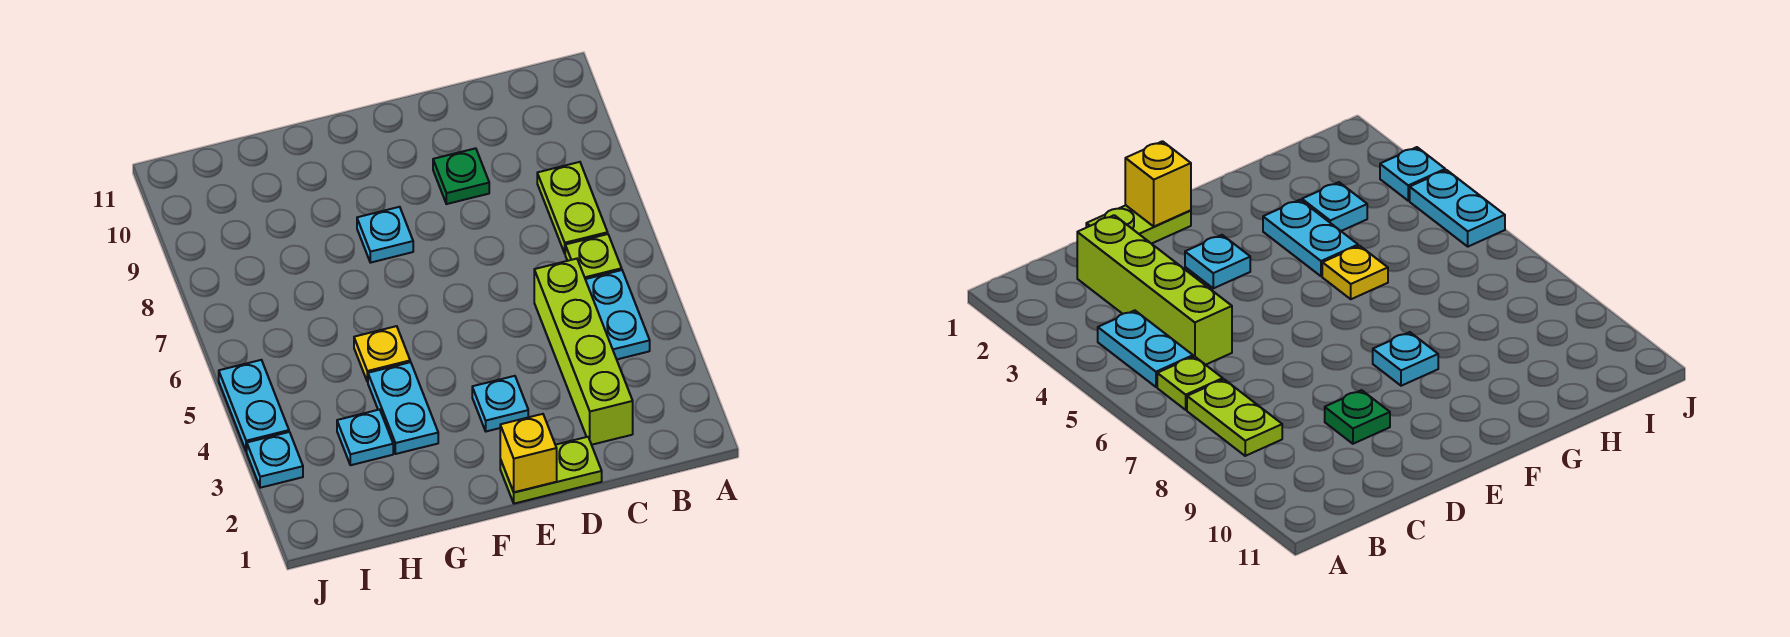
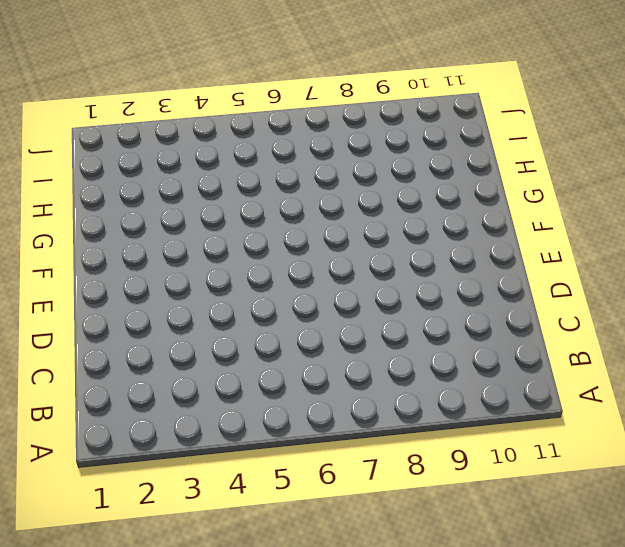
none -> cyan 1x2 plate [585,270,650,359]
none -> lime 1x1 plate [565,234,622,279]
none -> lime 1x2 plate [537,162,608,253]

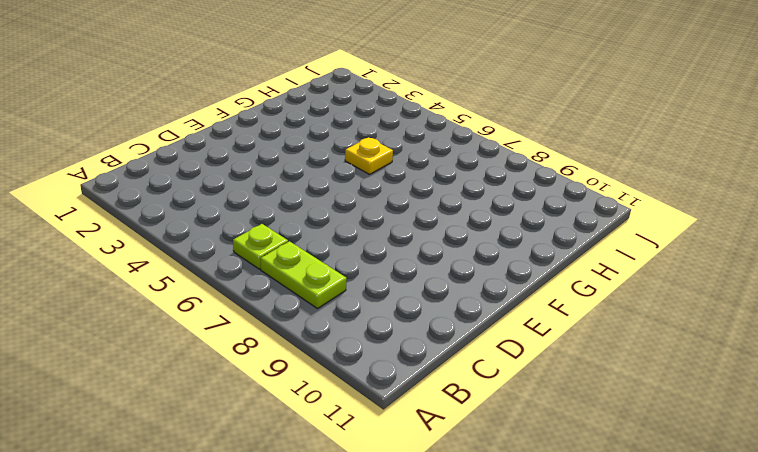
none -> cyan 1x2 plate [585,270,650,359]
none -> lime 1x4 brick [534,259,633,445]
none -> lime 1x2 plate [500,437,602,504]

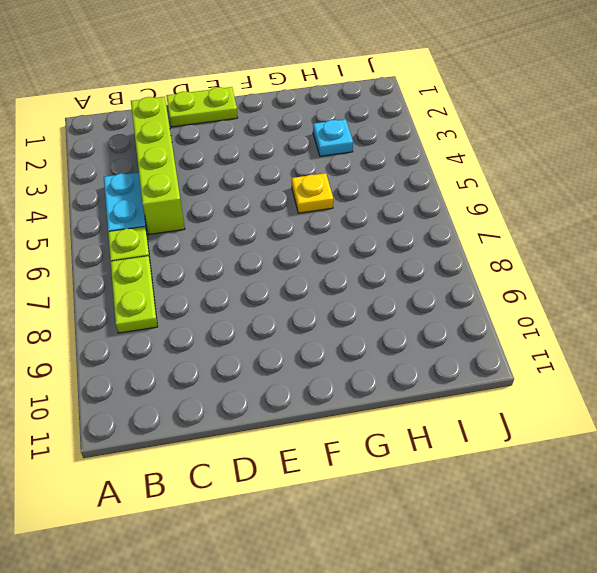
none -> green 1x1 plate [433,148,489,204]
none -> cyan 1x1 plate [472,376,528,431]
none -> cyan 1x1 plate [357,207,413,263]

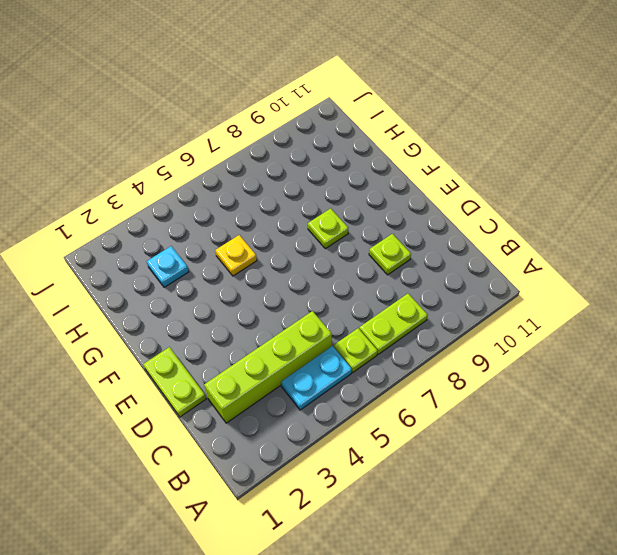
lime 1x1 plate [369,234,411,275] -> green 1x1 plate [433,148,489,204]
lime 1x1 plate [308,208,348,249] -> cyan 1x1 plate [357,207,413,263]
none -> cyan 1x1 plate [472,376,528,431]
none -> cyan 1x2 plate [368,362,438,454]
none -> cyan 1x1 plate [247,432,303,488]

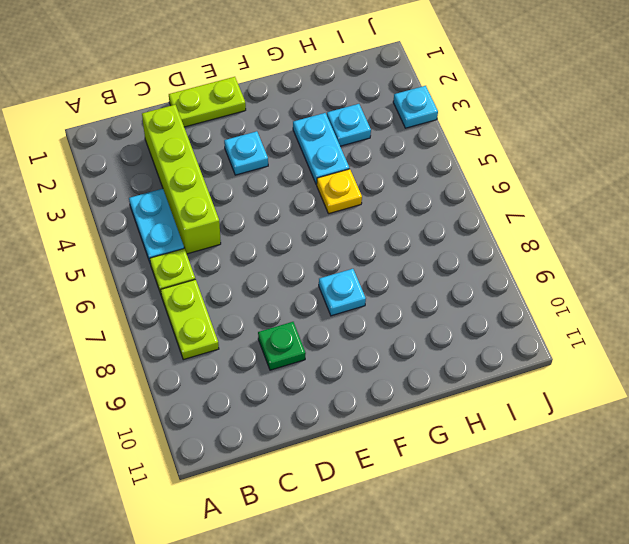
none -> cyan 1x2 plate [219,360,289,452]
none -> yellow 1x1 brick [500,414,557,492]

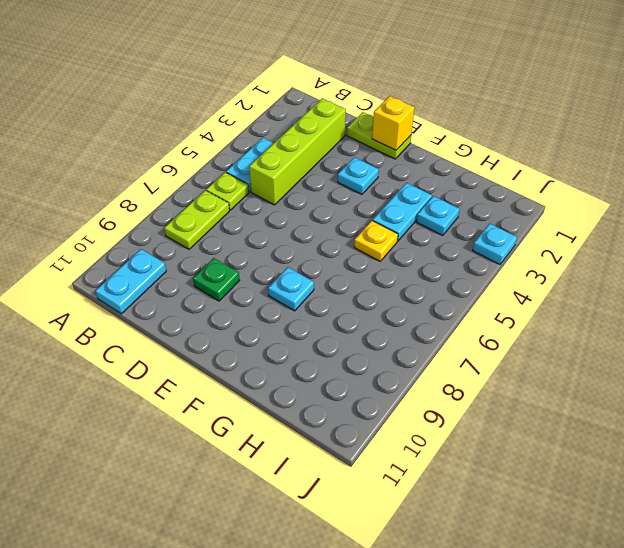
cyan 1x2 plate [95,249,166,314] -> cyan 1x2 plate moved to [219,360,289,452]

